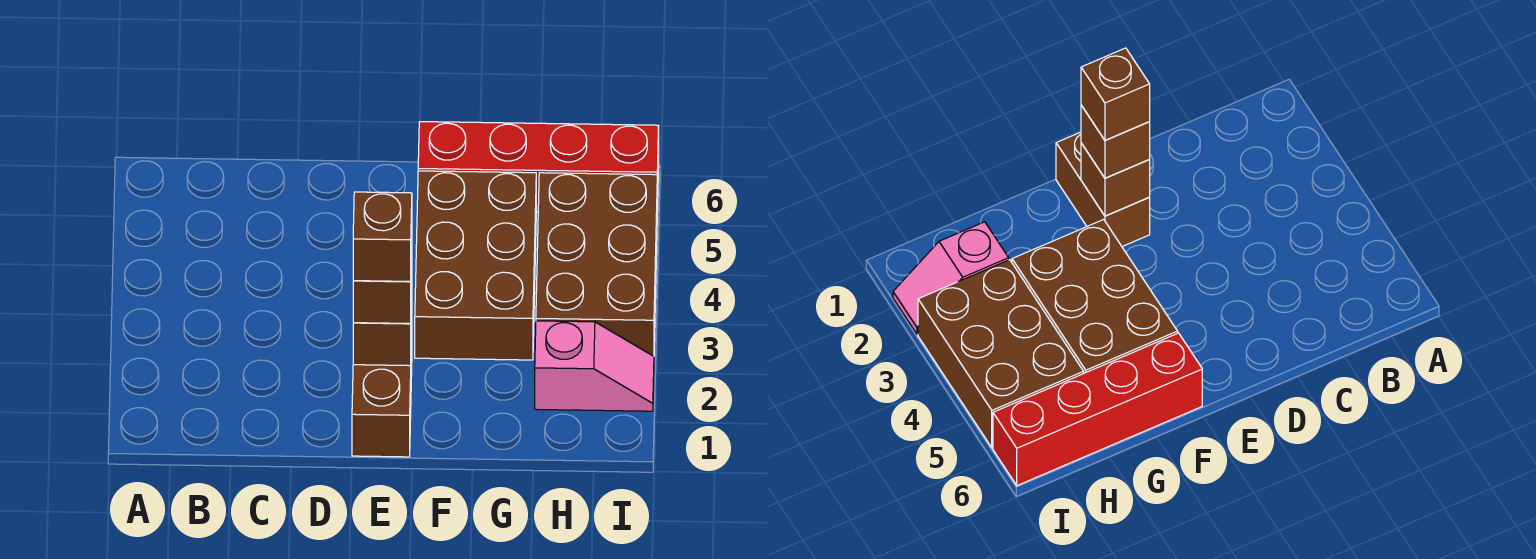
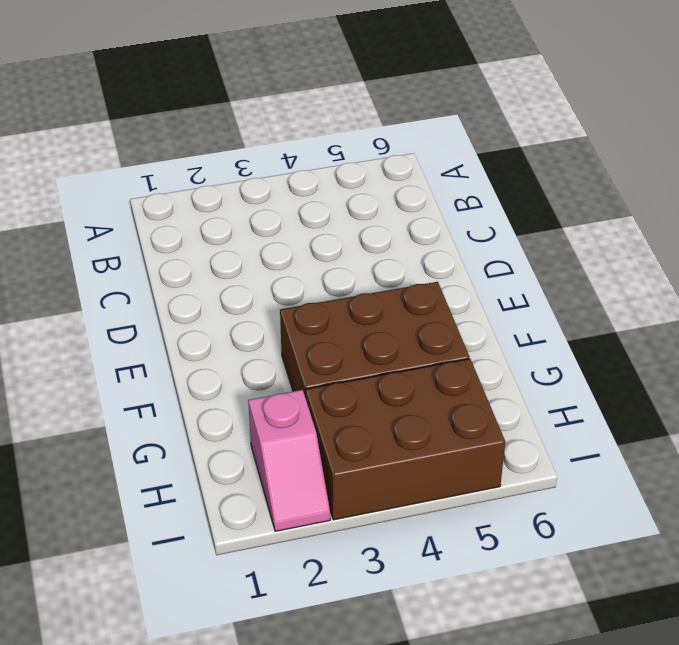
none -> brown 1x2 brick [352,335,412,457]
none -> red 1x4 brick [418,122,659,212]

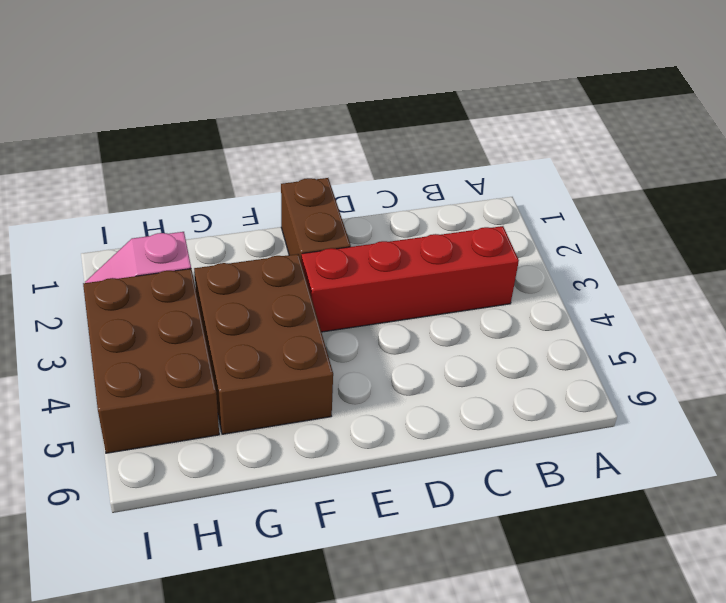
red 1x4 brick [301,226,519,332] -> red 1x4 brick moved to [418,122,659,212]
none -> brown 1x1 brick [353,293,412,366]
none -> brown 1x1 brick [353,251,412,324]

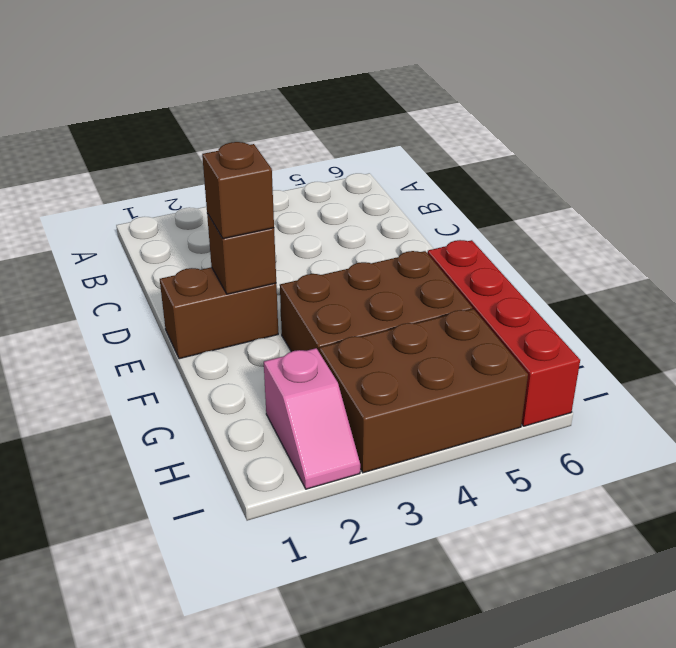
none -> brown 1x1 brick [353,192,412,281]

